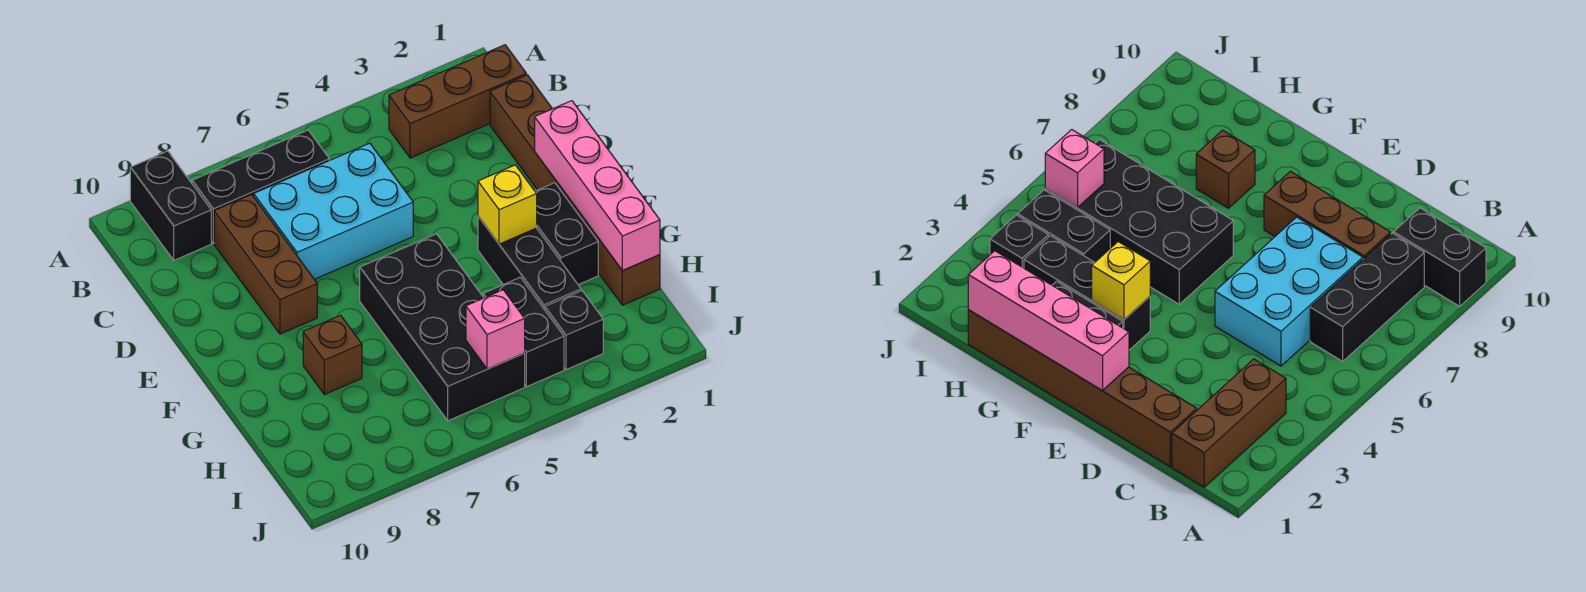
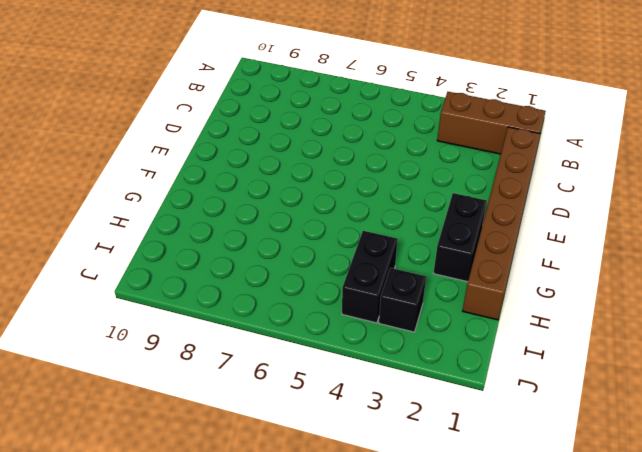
none -> black 1x2 brick [130,151,211,260]
none -> black 1x3 brick [192,130,329,243]
none -> cyan 2x3 brick [254,143,413,279]

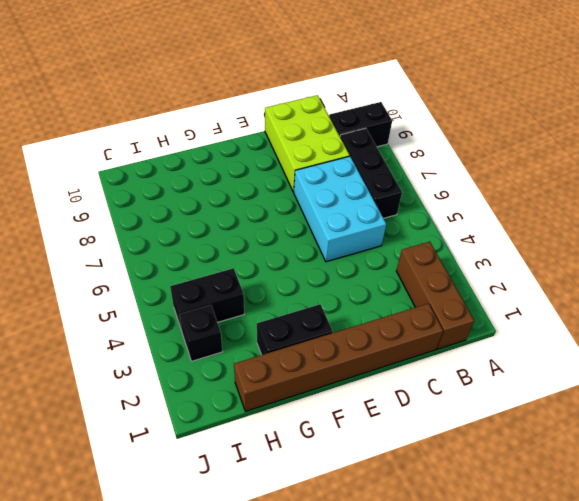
lime 2x3 brick [265,95,350,192] -> brown 1x3 brick [214,194,317,334]
none -> black 1x3 brick [478,216,581,310]
none -> black 2x4 brick [360,234,525,421]
none -> brown 1x1 brick [303,315,362,395]

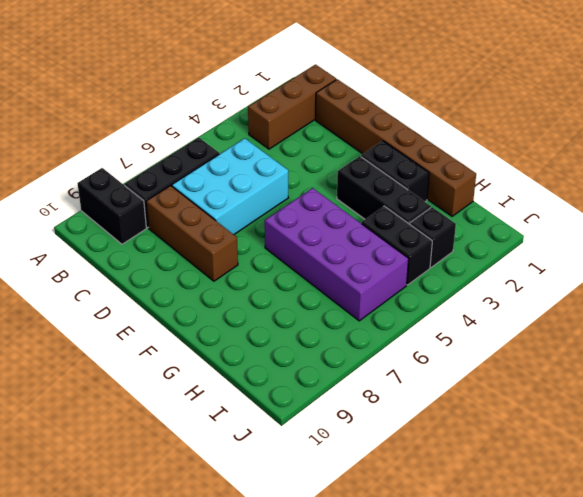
purple 2x4 brick [265,188,409,321] -> black 2x4 brick [360,234,525,421]
none -> brown 1x1 brick [303,315,362,395]
none -> pink 1x4 brick [535,101,660,271]
none -> yellow 1x1 brick [478,165,537,244]

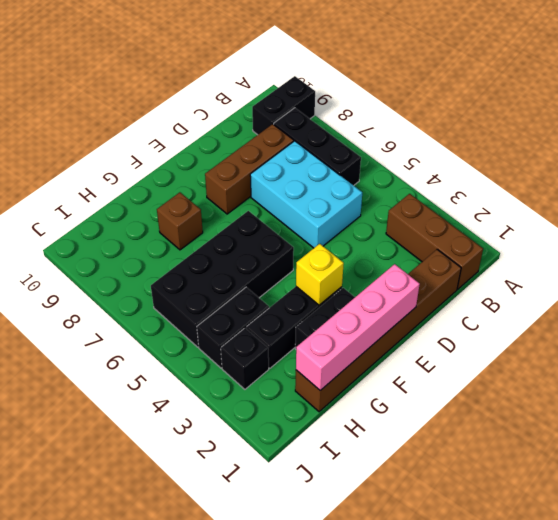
none -> pink 1x1 brick [466,290,525,369]

